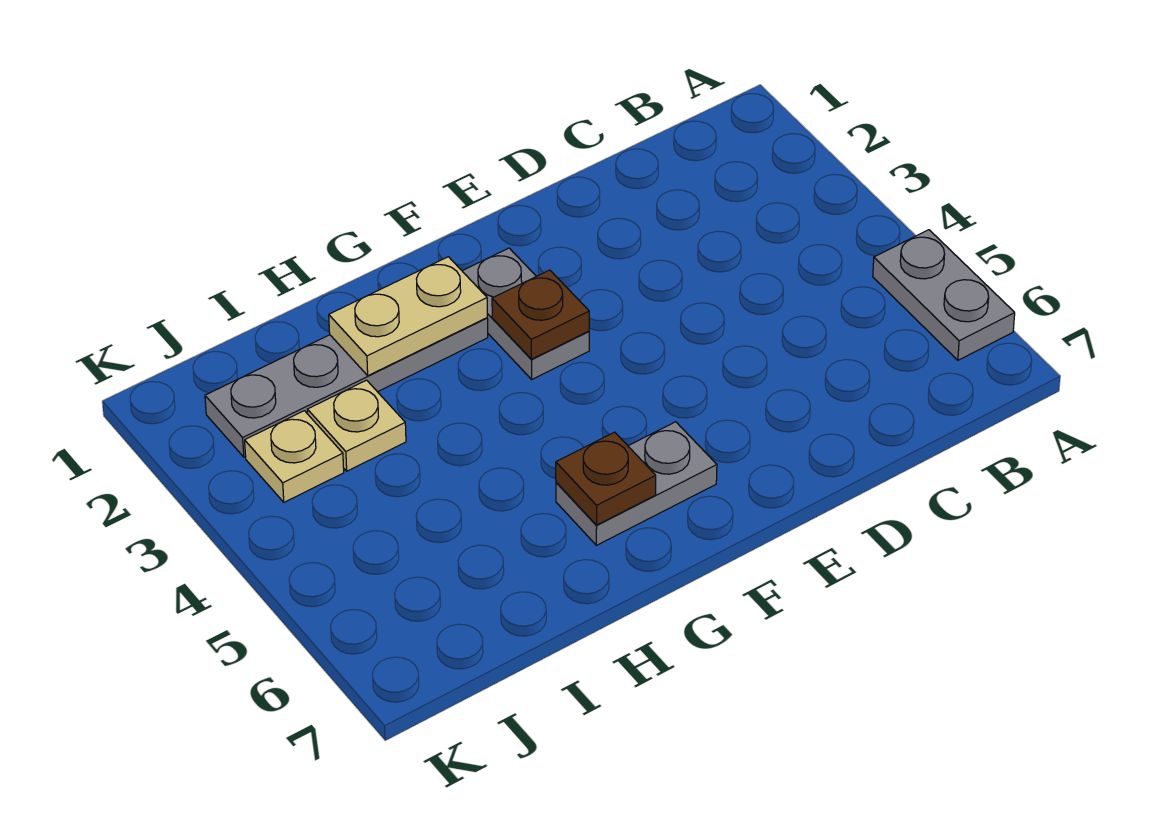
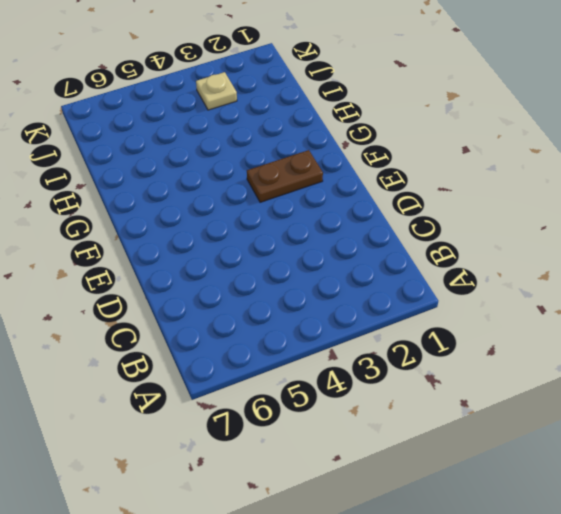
brown 1x2 plate [247,150,323,202] -> grey 1x2 plate [463,248,589,379]
none -> grey 1x2 plate [873,230,1015,360]
none -> grey 1x2 plate [556,422,717,545]

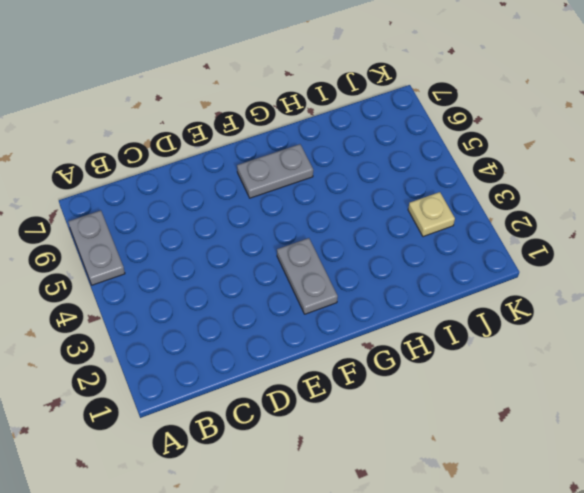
none -> grey 1x4 plate [205,318,488,457]
none -> tan 1x1 plate [307,380,406,471]

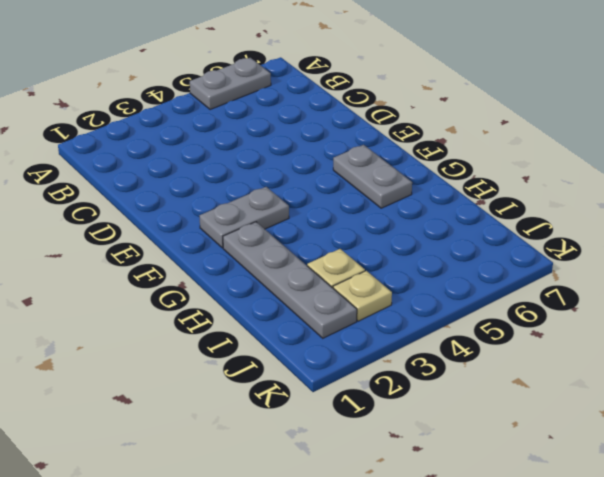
none -> brown 1x1 plate [492,270,589,359]
none -> tan 1x2 plate [329,257,487,376]

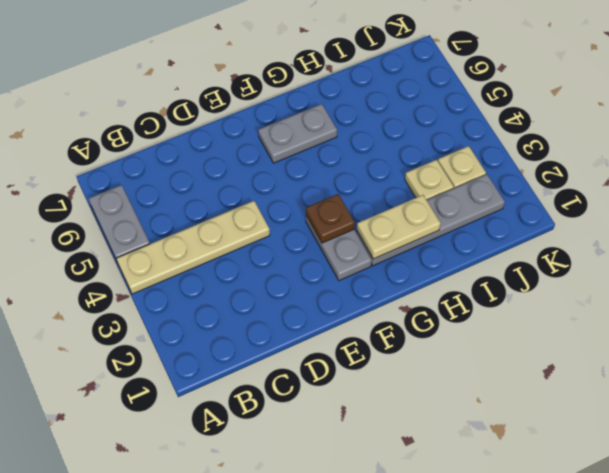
tan 1x4 plate [116,201,270,294] -> none
none -> brown 1x1 plate [556,432,656,525]

